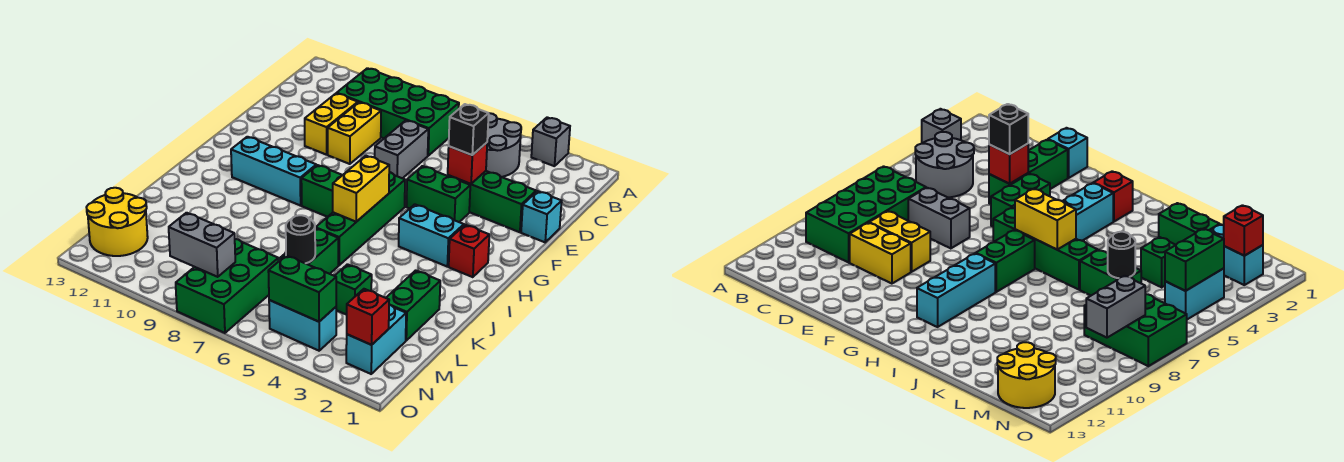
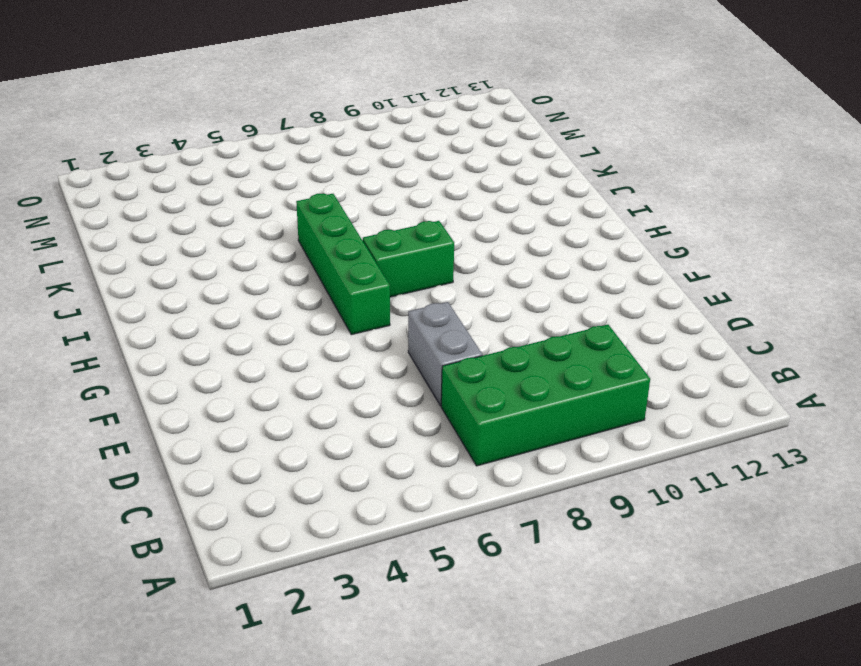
none -> grey 1x1 brick [531,117,570,166]
none -> grey 2x2 round brick [486,113,521,177]
none -> yellow 1x2 brick [328,102,381,164]

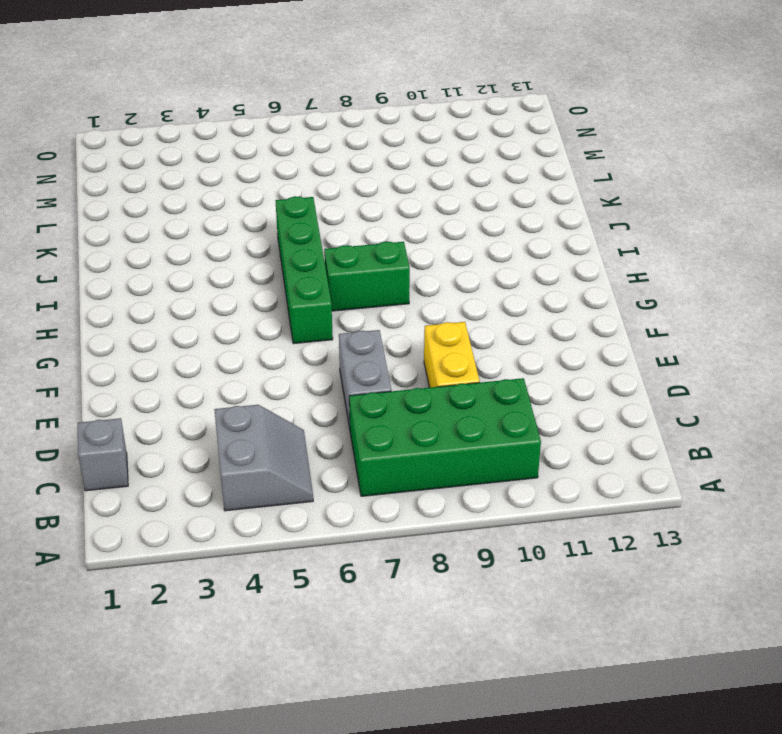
grey 2x2 slope [214,405,313,511] -> grey 2x2 round brick [486,113,521,177]
grey 1x1 brick [78,418,128,491] -> grey 1x1 brick moved to [531,117,570,166]
none -> yellow 1x2 brick [305,93,358,155]
none -> cyan 1x1 brick [521,191,562,242]
none -> green 1x3 brick [448,171,536,232]

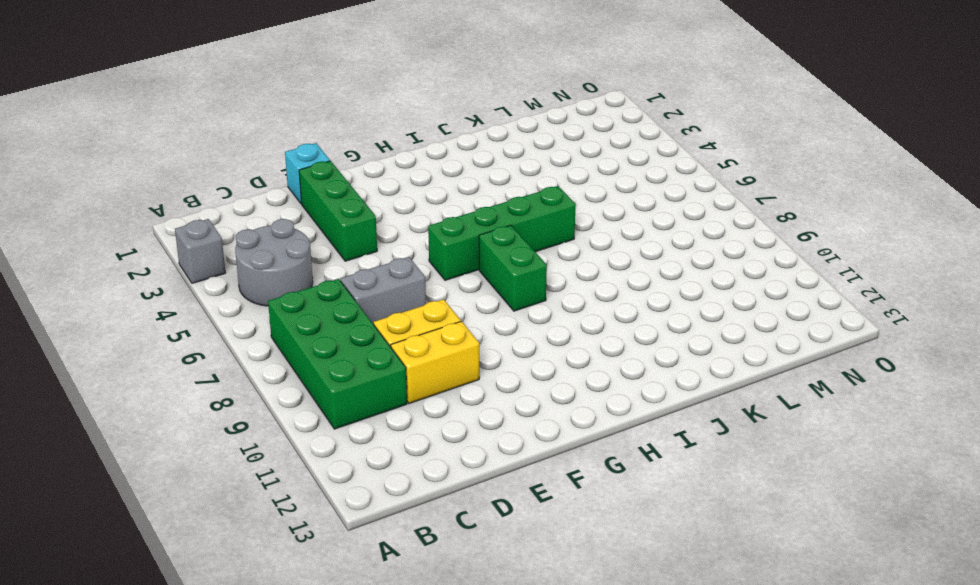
none -> green 1x2 brick [406,166,470,222]
none -> red 1x1 brick [449,225,489,277]
none -> cyan 1x2 brick [399,204,464,266]

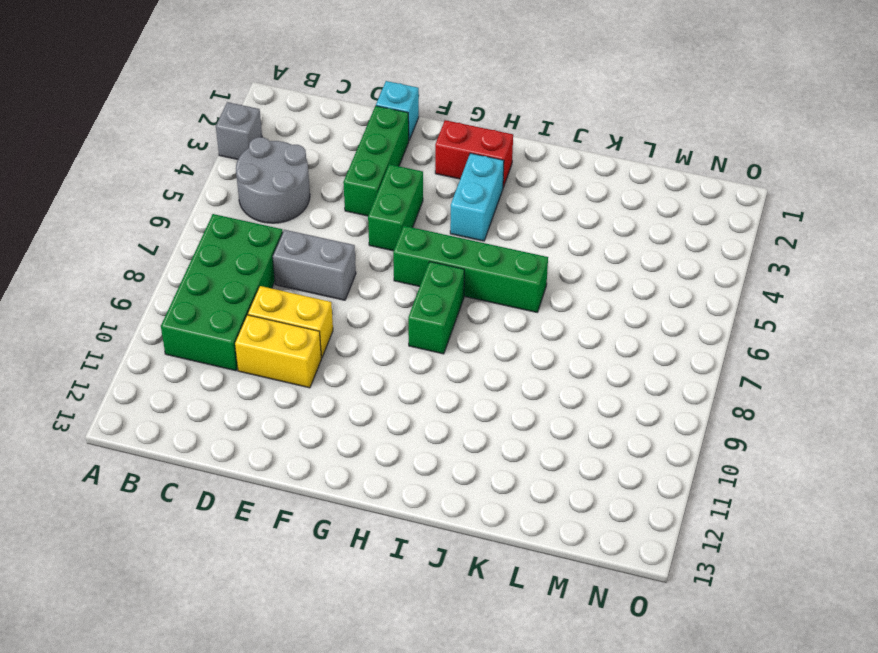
red 1x2 brick [435,120,513,187] -> red 1x1 brick [449,225,489,277]
none -> cyan 1x3 brick [231,137,316,206]
none -> green 1x2 brick [386,270,440,340]
none -> green 1x2 brick [280,228,338,274]

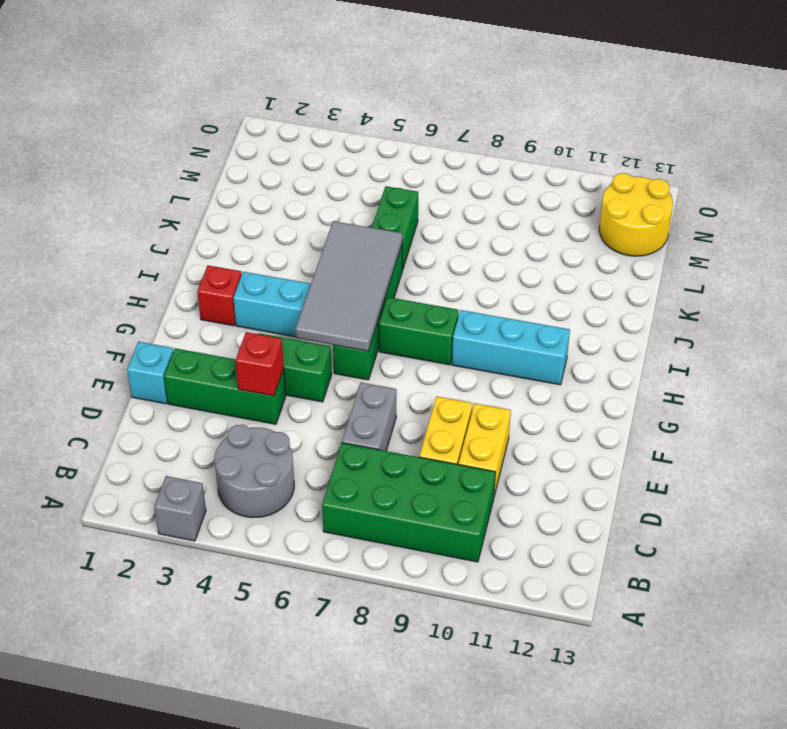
grey 2x4 tile [295,221,402,351] -> yellow 1x2 brick [333,156,389,222]
none -> green 1x2 brick [386,270,440,340]
none -> green 1x1 brick [335,264,372,315]
none -> cyan 1x2 brick [346,305,406,374]

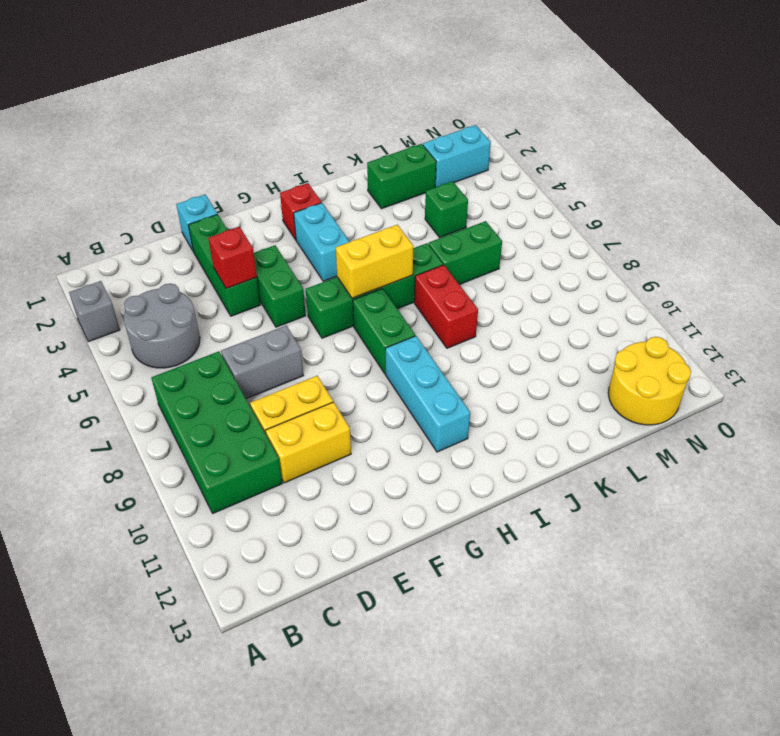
red 1x2 brick [414,265,478,348] -> none
none -> green 2x3 brick [176,239,278,333]
none -> cyan 1x2 brick [269,300,336,351]
none -> black 1x1 round brick [286,215,315,263]

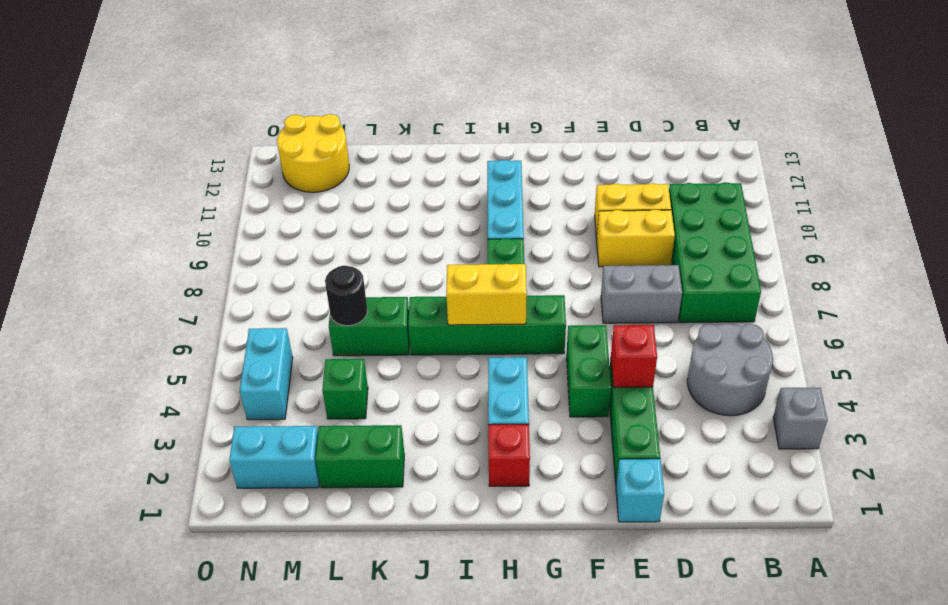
none -> green 2x3 brick [176,239,278,333]
none -> red 1x1 brick [347,289,389,345]
none -> green 1x2 brick [268,255,336,322]

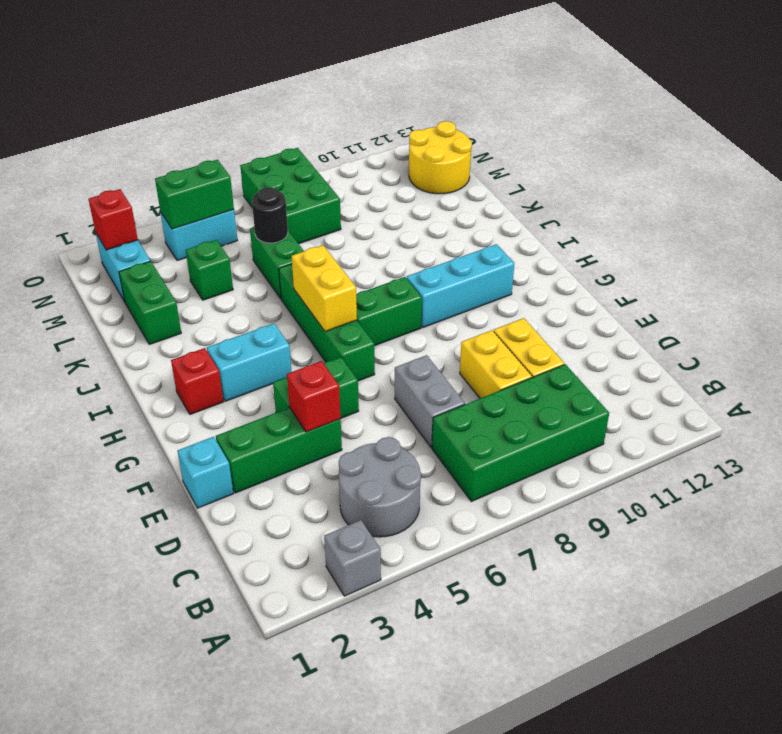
none -> grey 1x2 brick [169,213,235,277]
none -> black 1x1 brick [449,104,489,155]

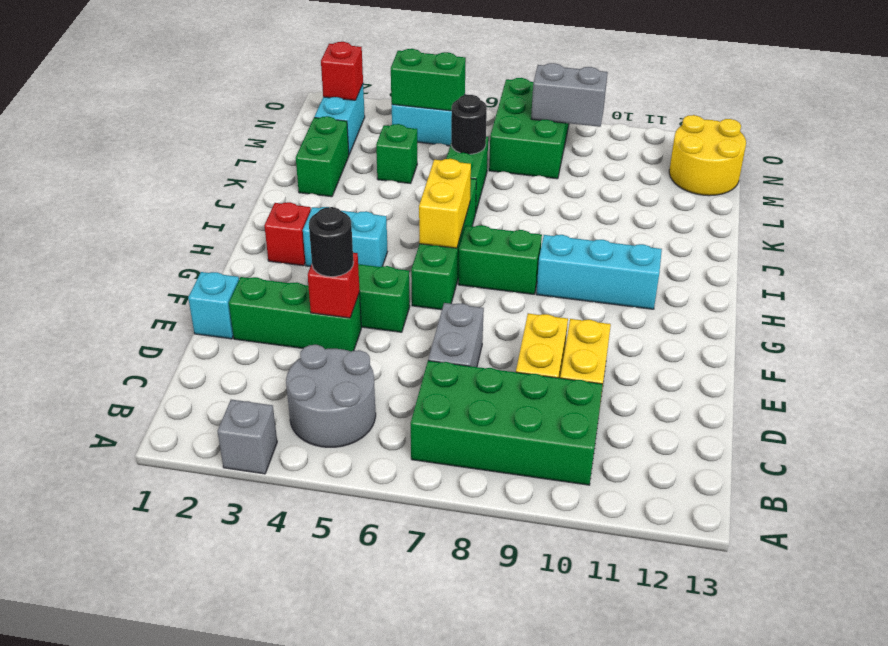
black 1x1 round brick [309,207,353,277] -> black 1x1 brick [449,104,489,155]

